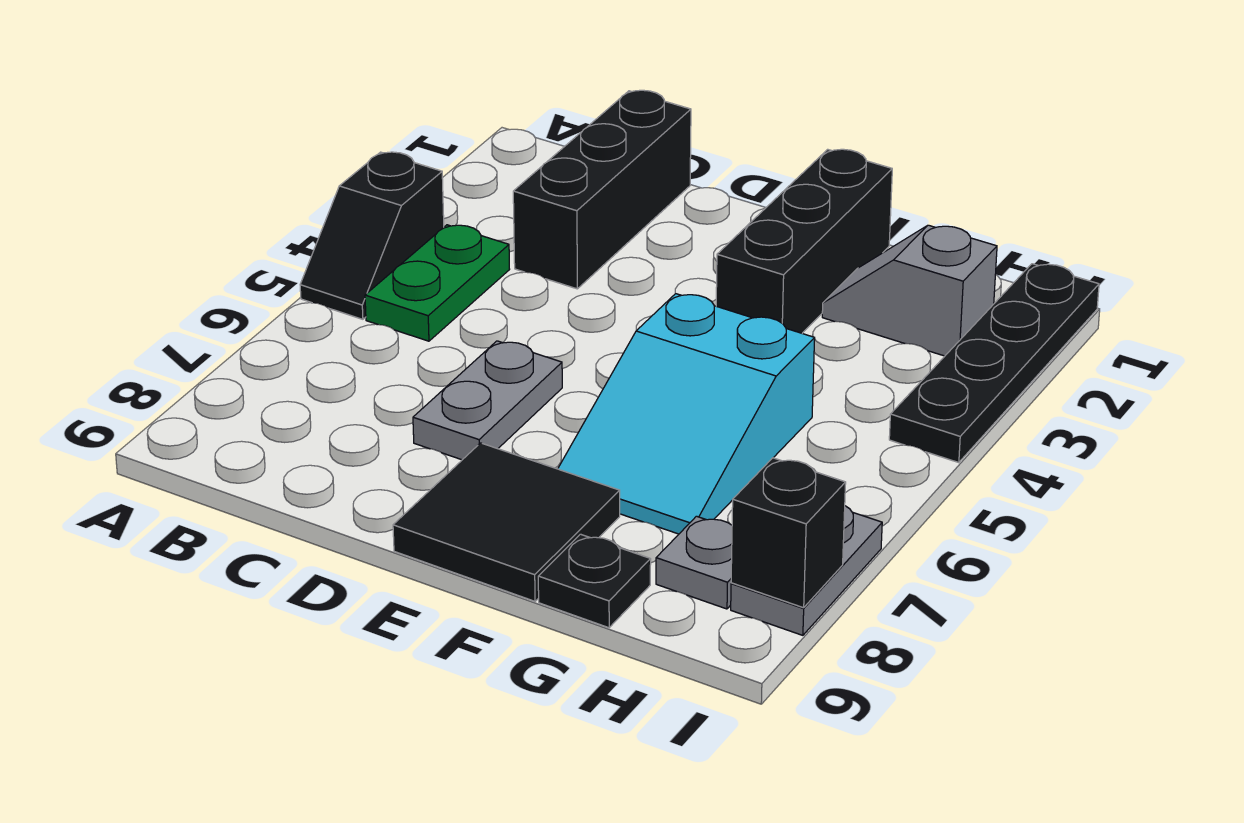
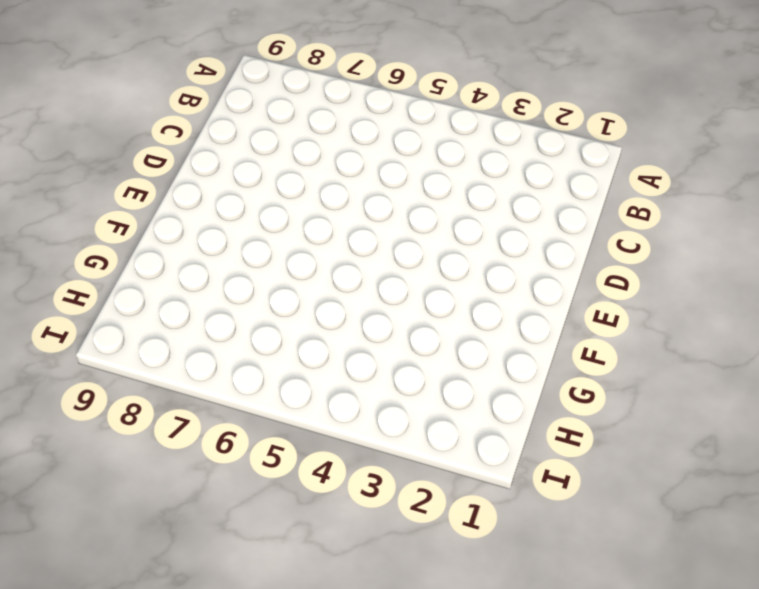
none -> black 1x2 slope [300,152,444,319]
none -> green 1x2 plate [365,225,510,341]
none -> black 1x3 brick [513,90,691,289]

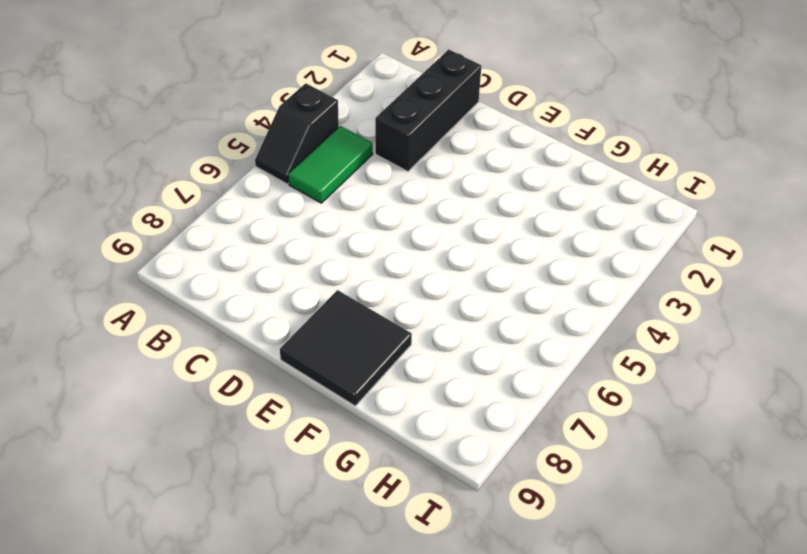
green 1x2 tile [288,126,373,203] -> green 1x2 plate [365,225,510,341]
none -> grey 1x2 plate [413,341,562,460]
none -> black 1x3 brick [716,149,892,333]
none -> cyan 2x3 slope [558,294,815,534]

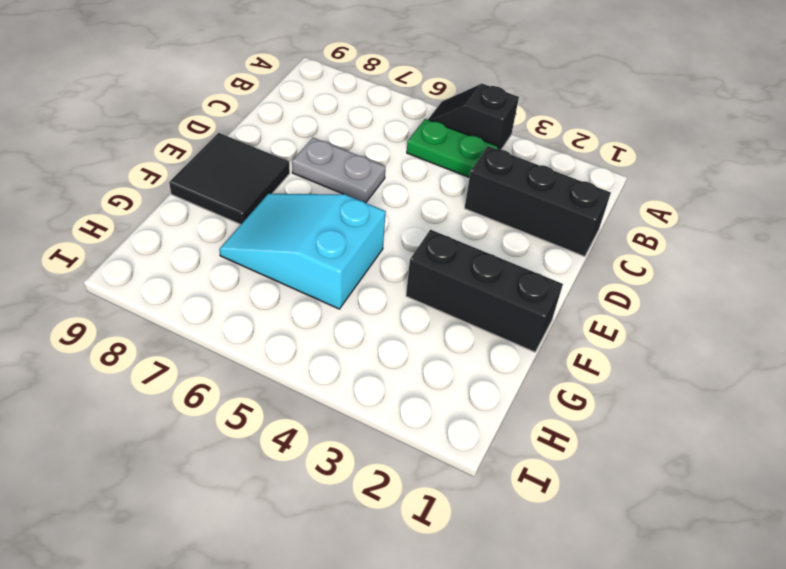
none -> grey 1x2 slope [822,225,997,356]
none -> black 1x1 plate [538,534,651,628]
none -> grey 1x1 plate [656,516,732,609]

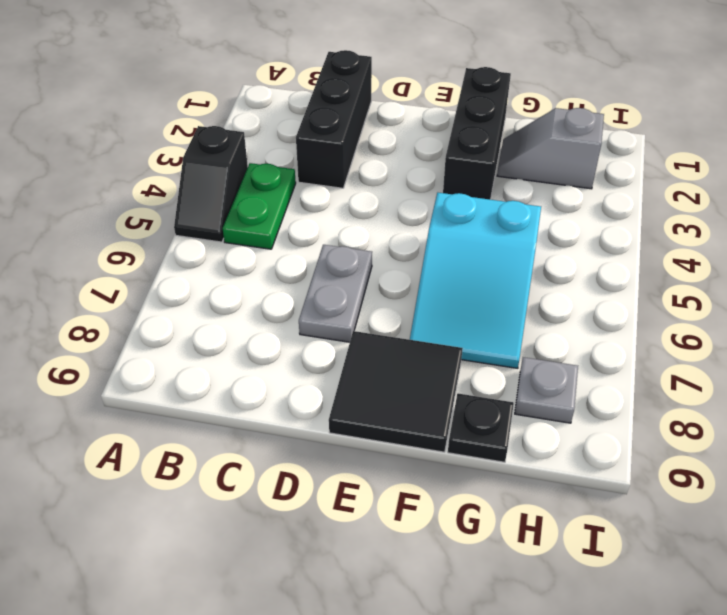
none -> black 1x4 plate [889,264,1099,463]
none -> grey 1x2 plate [731,506,882,635]
none -> black 1x1 brick [731,458,846,608]

